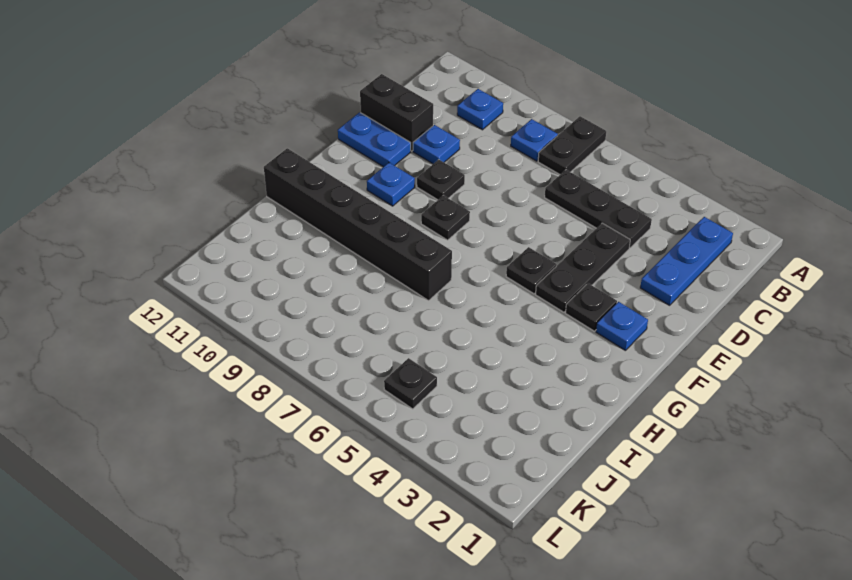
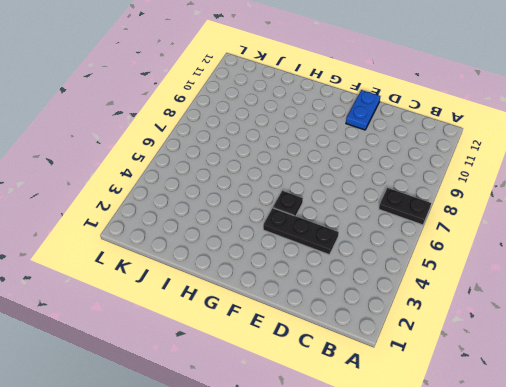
none -> blue 1x3 plate [640,217,733,305]
none -> blue 1x1 plate [511,119,558,161]
none -> blue 1x1 plate [457,89,503,130]

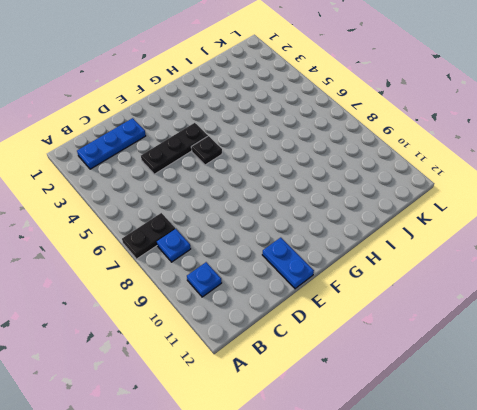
none -> black 1x3 plate [545,170,652,248]
none -> blue 1x1 plate [413,125,460,164]
none -> black 1x2 brick [360,74,433,151]

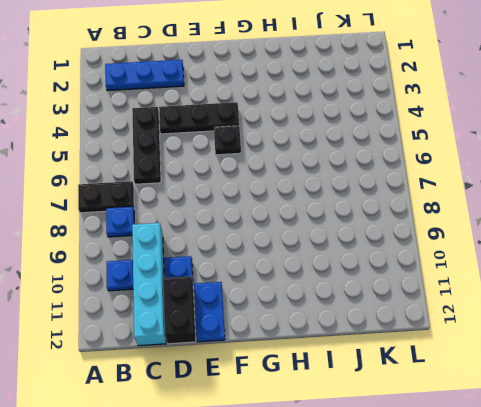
cyan 1x4 brick [132,223,166,346] -> none
none -> black 1x1 plate [417,160,465,200]
none -> blue 1x1 plate [596,302,648,350]
none -> black 1x1 plate [566,283,617,331]

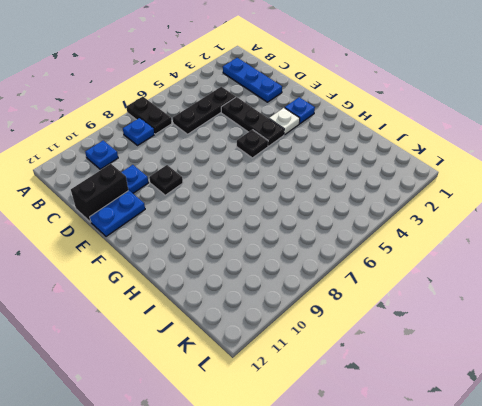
white 1x1 plate [269,108,300,135] -> black 1x1 plate [566,283,617,331]
none -> black 1x1 plate [421,195,470,240]
none -> blue 1x1 plate [367,163,415,206]
none -> black 1x6 brick [264,148,452,301]

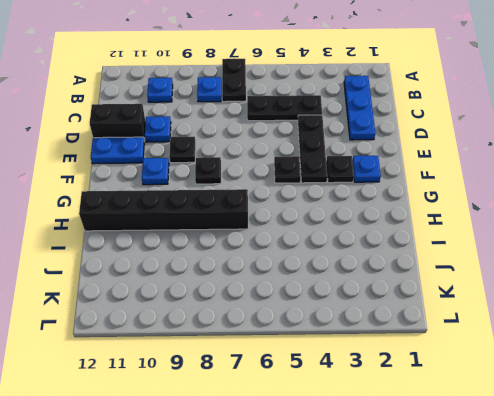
none -> black 1x1 plate [384,358,437,409]

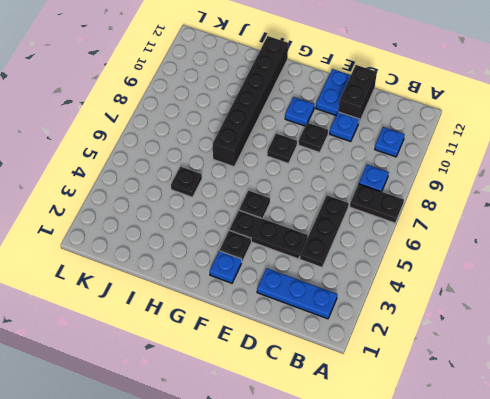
black 1x1 plate [171,167,202,197] -> black 1x1 plate moved to [384,358,437,409]

